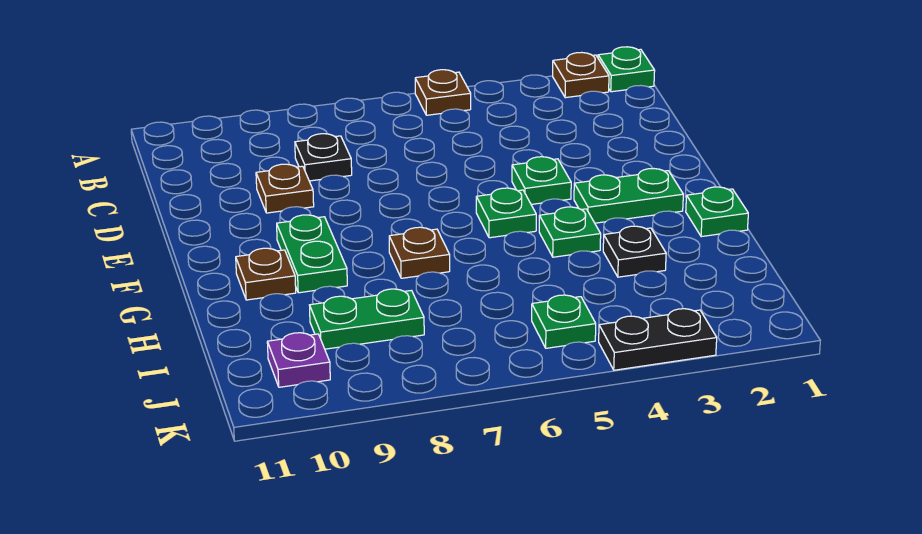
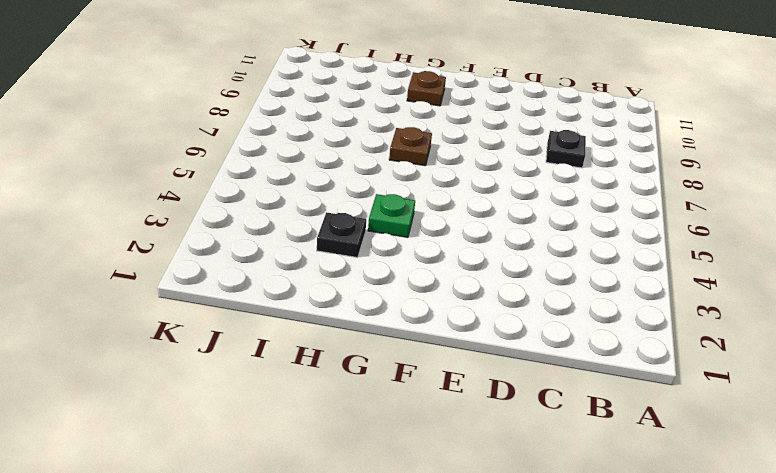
none -> green 1x1 plate [598,47,655,92]
none -> brown 1x1 plate [553,52,609,98]
none -> brown 1x1 plate [415,70,471,115]

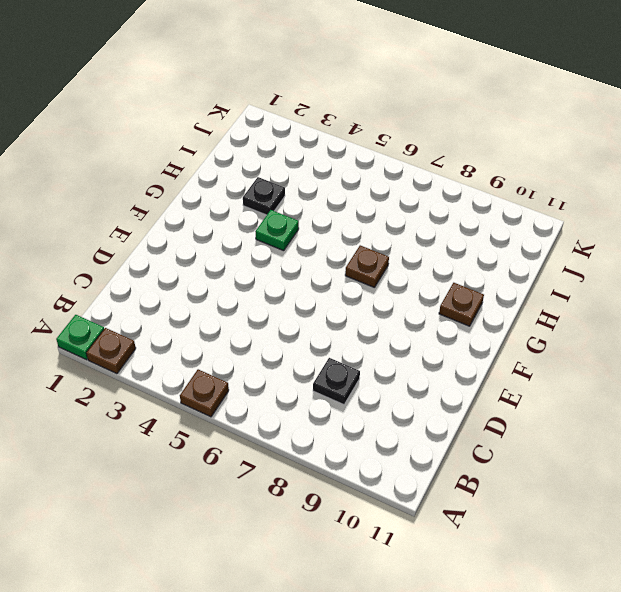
none -> brown 1x1 plate [256,164,314,213]
none -> green 1x1 plate [512,157,571,204]
none -> green 1x2 plate [574,169,683,223]

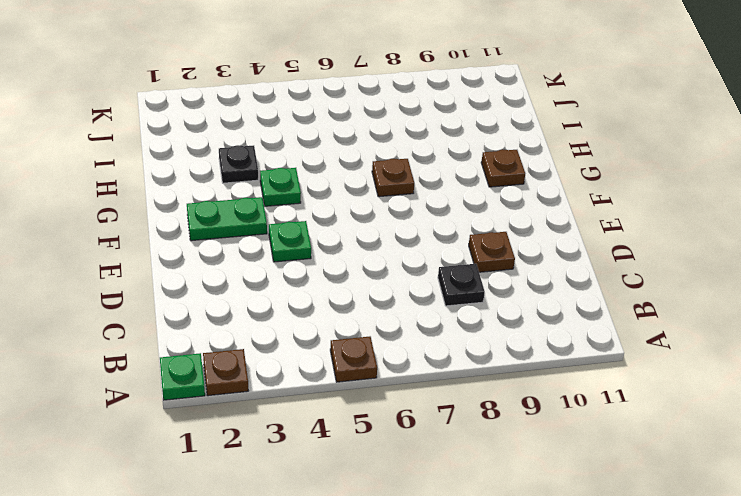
none -> green 1x1 plate [476,188,536,238]
none -> green 1x2 plate [277,215,347,293]
none -> green 1x1 plate [686,187,748,237]

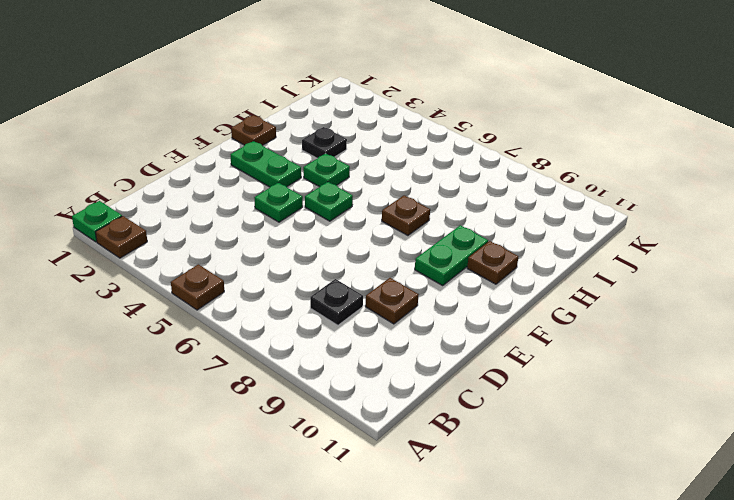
brown 1x1 plate [231,115,276,145] -> green 1x1 plate [686,187,748,237]
none -> green 1x2 plate [310,289,424,349]
none -> green 1x1 plate [532,295,596,348]
none -> purple 1x1 plate [267,333,330,387]

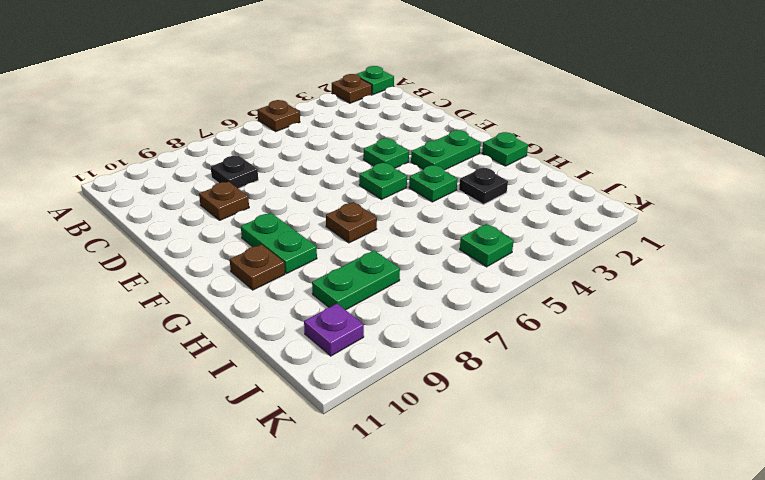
none -> black 1x2 plate [599,309,717,370]

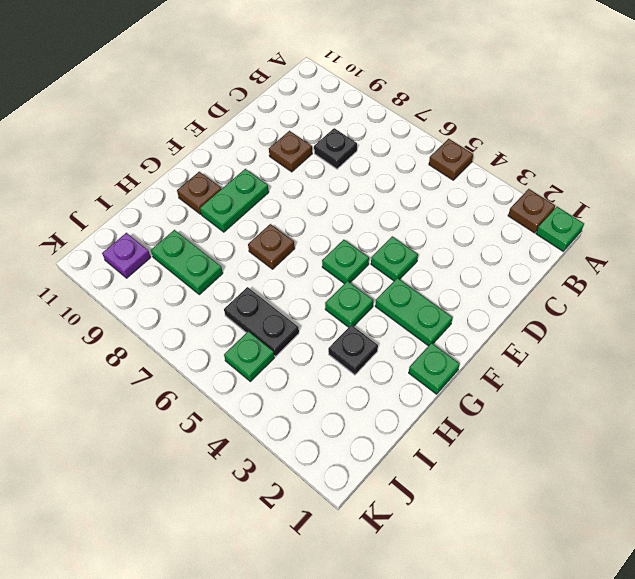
black 1x2 plate [224,287,299,356] -> black 1x2 plate moved to [599,309,717,370]

